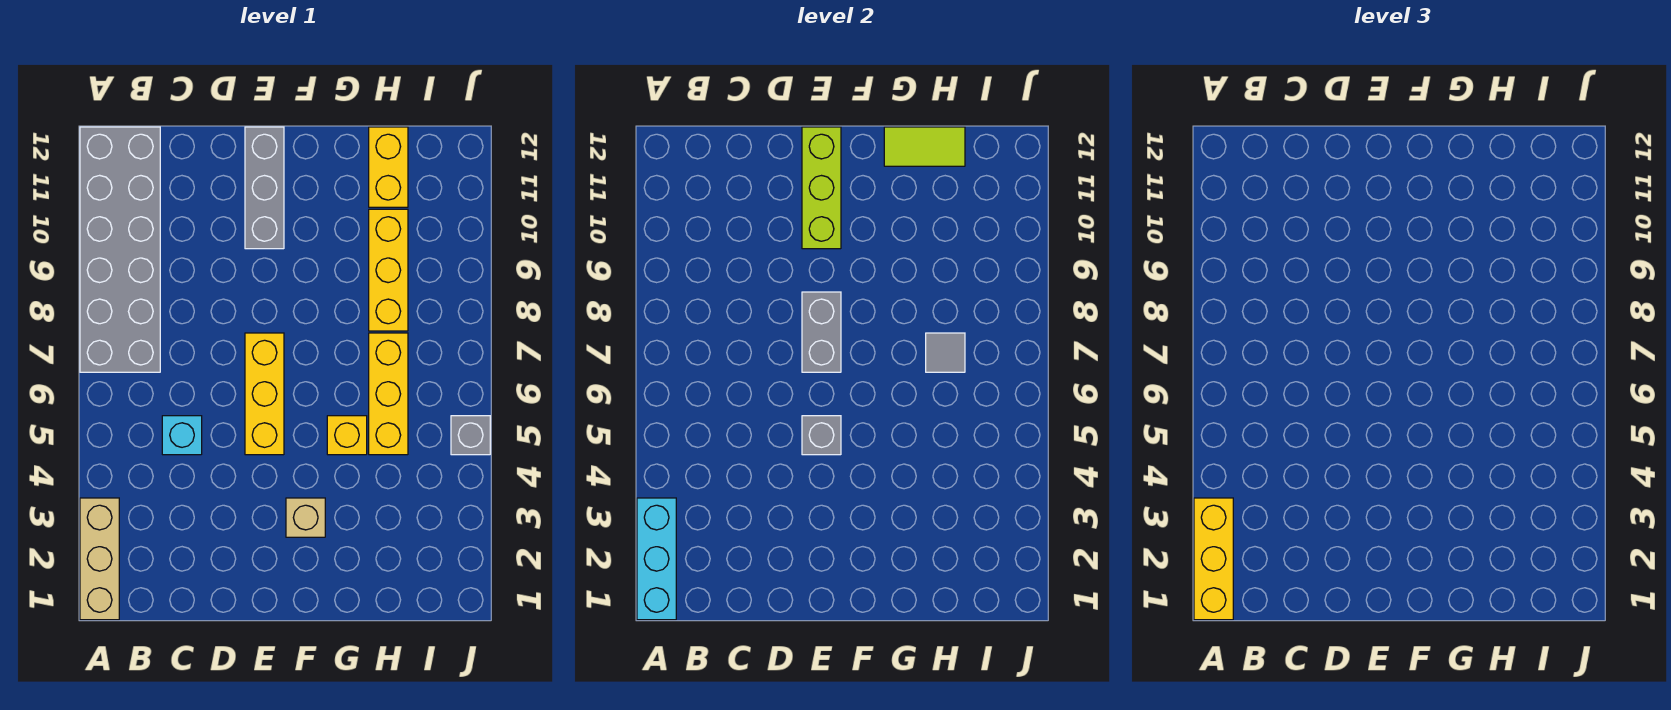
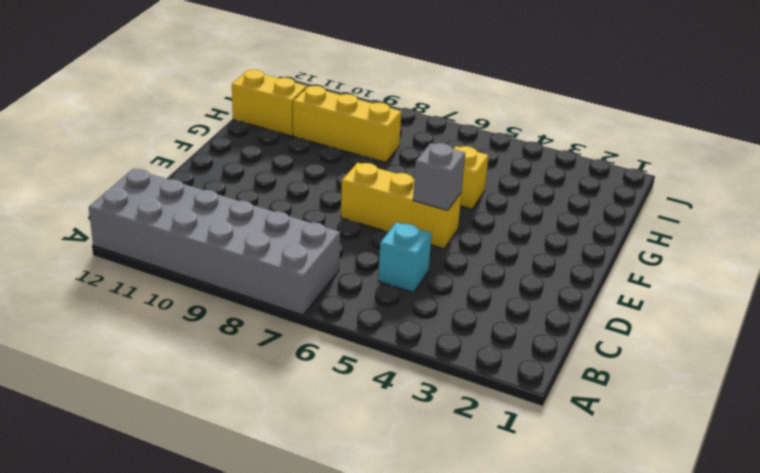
none -> tan 1x3 brick [80,498,119,620]
none -> grey 1x3 brick [245,127,284,249]
none -> tan 1x1 brick [286,498,325,537]

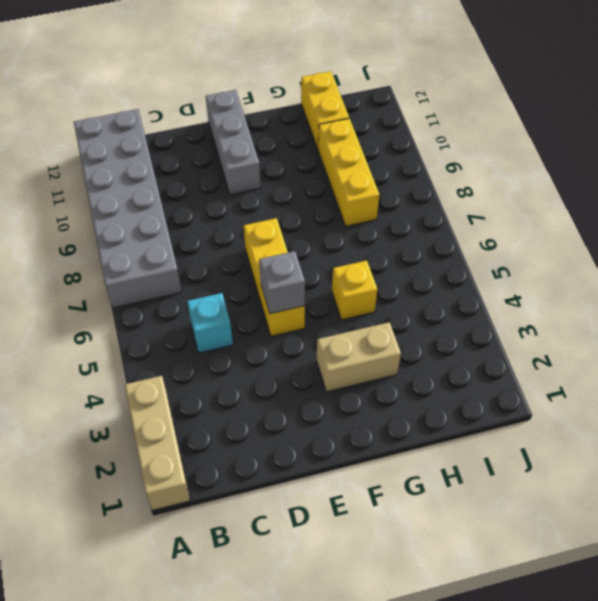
tan 1x2 brick [317,322,401,392] -> tan 1x1 brick [286,498,325,537]
none -> yellow 1x3 brick [369,333,408,455]
none -> grey 1x1 brick [451,416,490,455]
none -> cyan 1x3 brick [637,498,676,620]

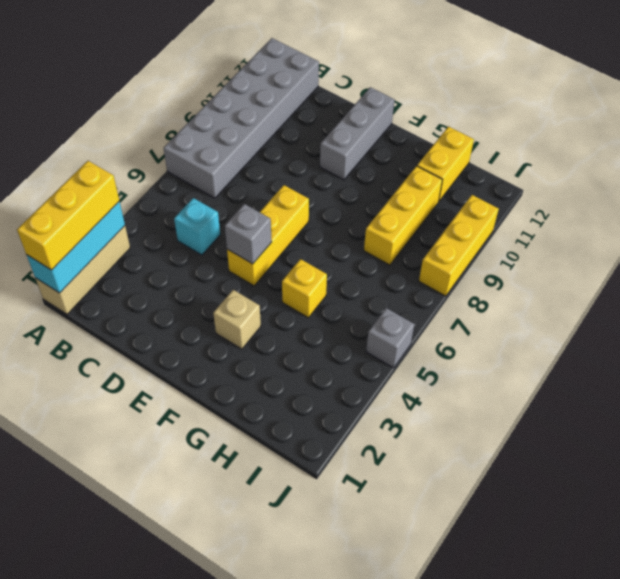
yellow 1x3 brick [419,195,499,296] -> yellow 1x3 brick moved to [369,333,408,455]
none -> grey 1x2 brick [802,292,841,372]
none -> lime 1x3 brick [802,127,841,249]
none -> lime 1x2 tile [884,127,965,166]

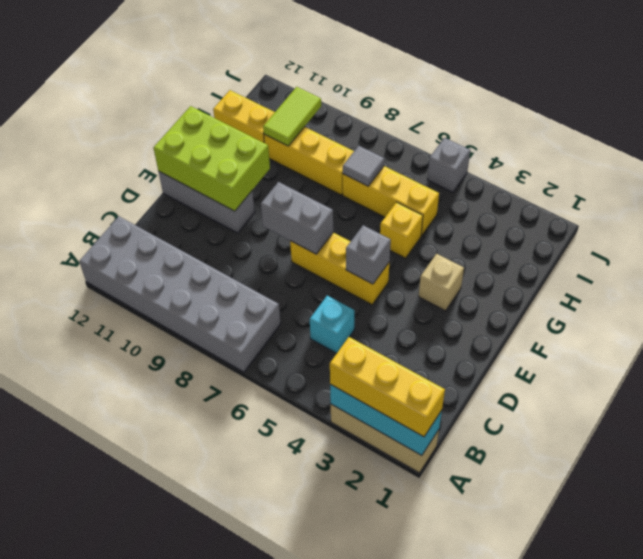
lime 2x3 brick [154,106,270,211] -> lime 1x3 brick [802,127,841,249]
lime 1x2 tile [263,87,321,146] -> lime 1x2 tile moved to [884,127,965,166]

